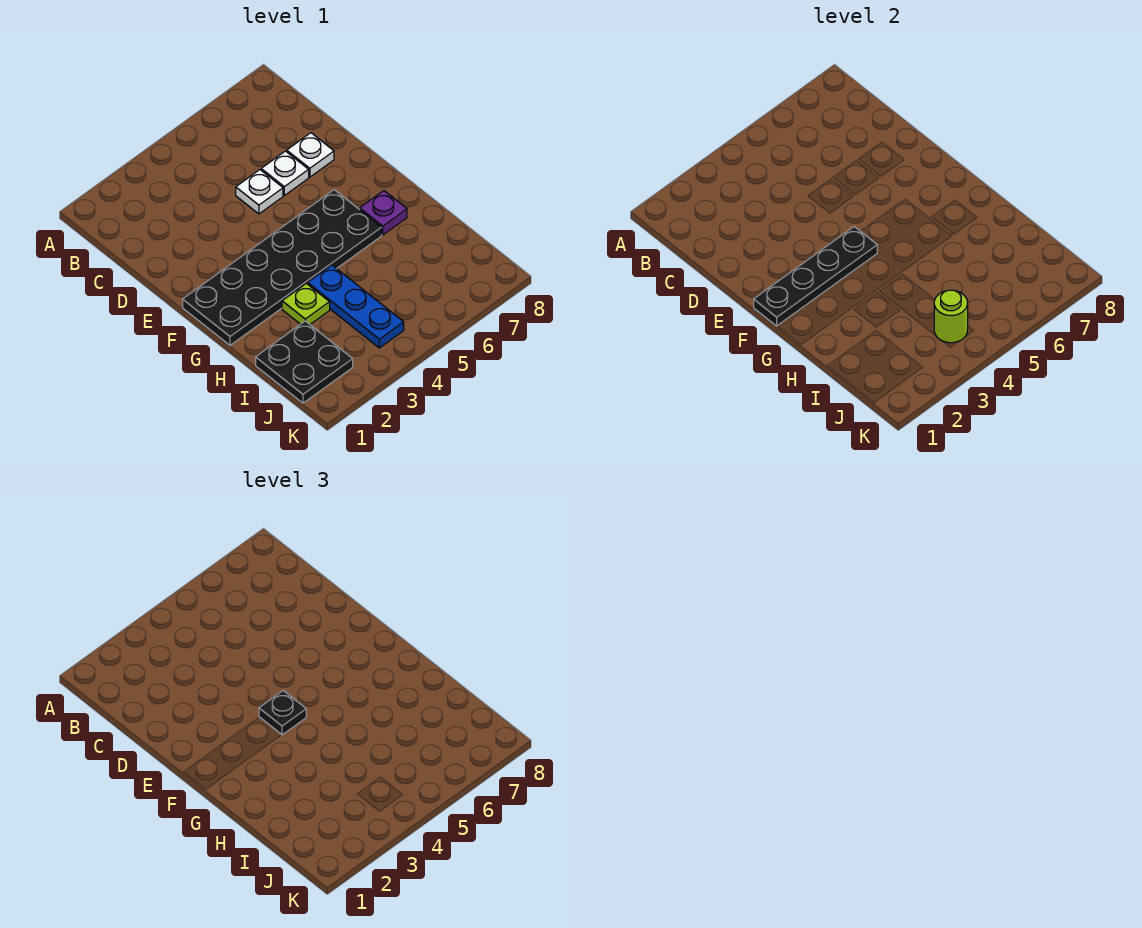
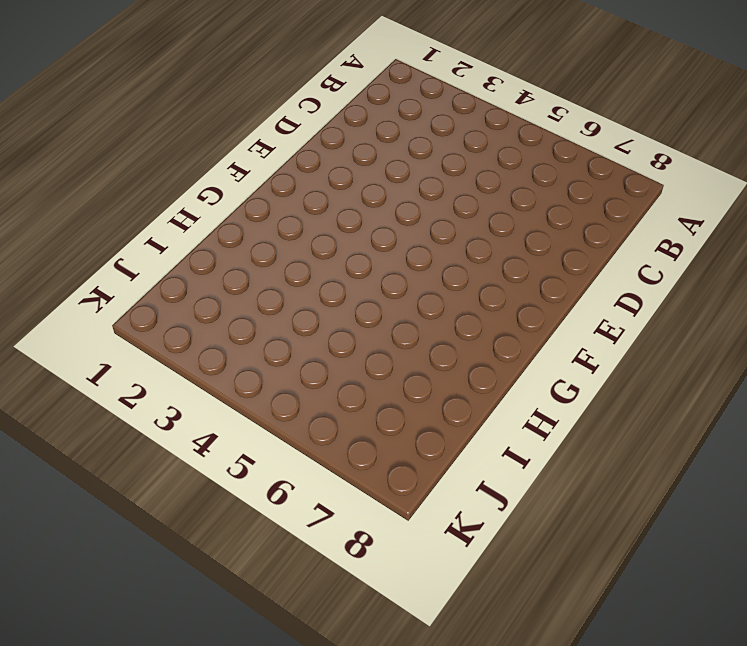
none -> white 1x1 plate [236,170,283,214]
none -> white 1x1 plate [261,151,309,195]

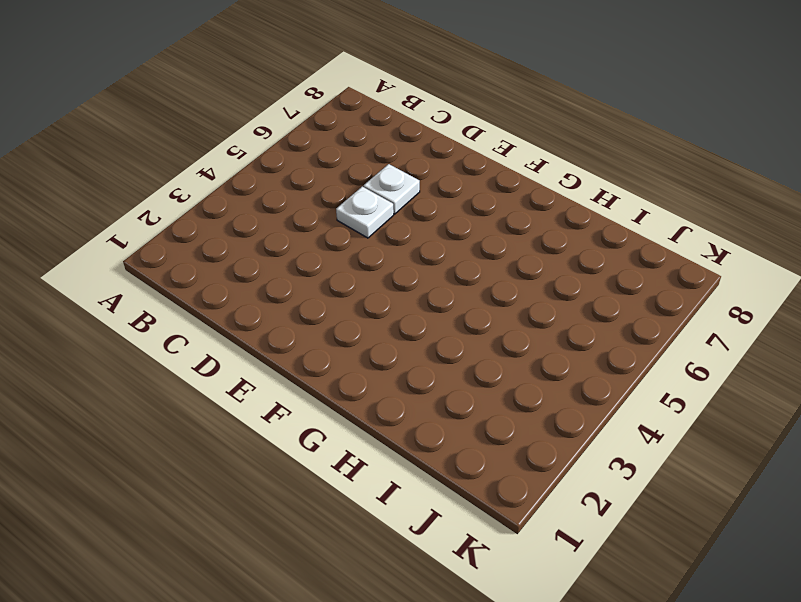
none -> white 1x1 plate [287,133,334,177]
none -> black 2x6 plate [183,190,382,345]

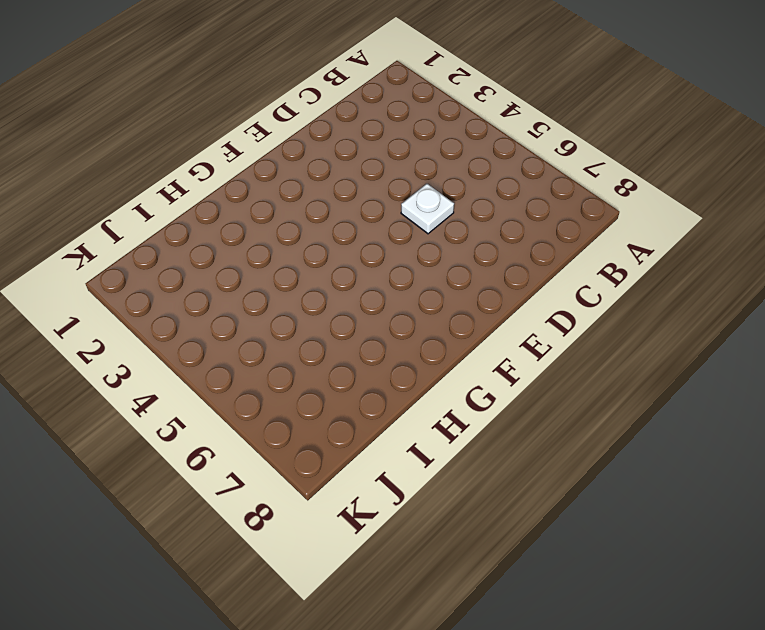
none -> white 1x1 plate [261,151,309,195]
none -> white 1x1 plate [287,133,334,177]

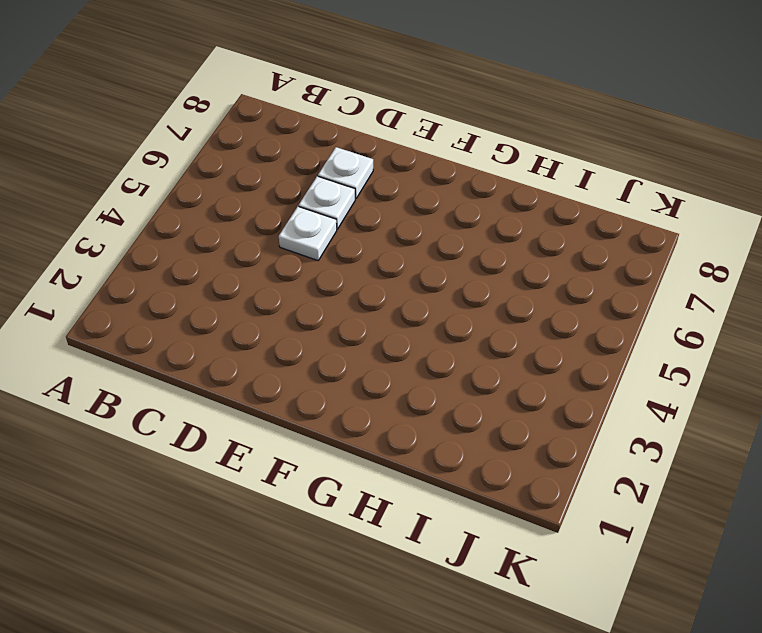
none -> black 2x6 plate [183,190,382,345]
none -> purple 1x1 plate [360,191,407,235]

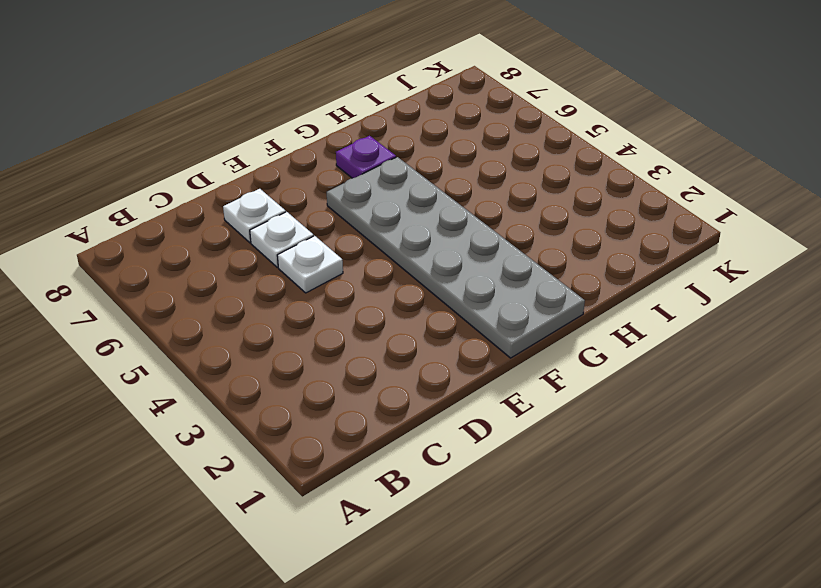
grey 2x6 plate [327,157,585,358] -> black 2x6 plate [183,190,382,345]
none -> lime 1x1 plate [282,283,330,324]
none -> blue 1x3 plate [308,265,404,348]

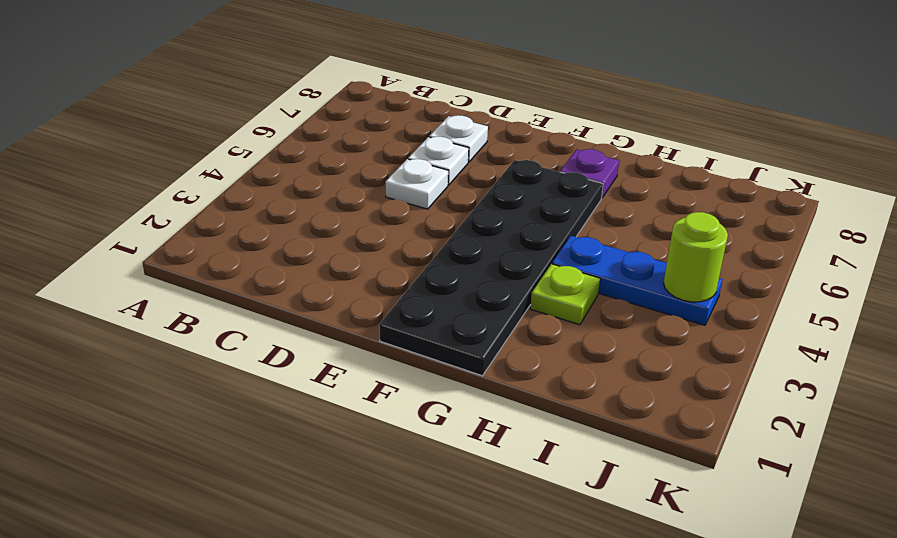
none -> black 2x2 plate [256,321,353,403]
none -> black 1x4 plate [754,227,877,326]

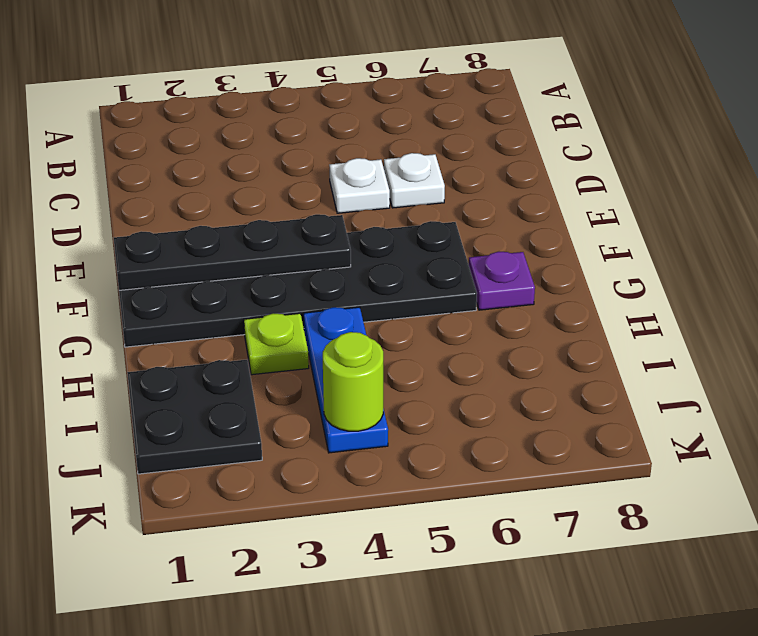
none -> white 1x1 plate [287,133,334,177]
none -> black 1x1 plate [259,691,306,735]

